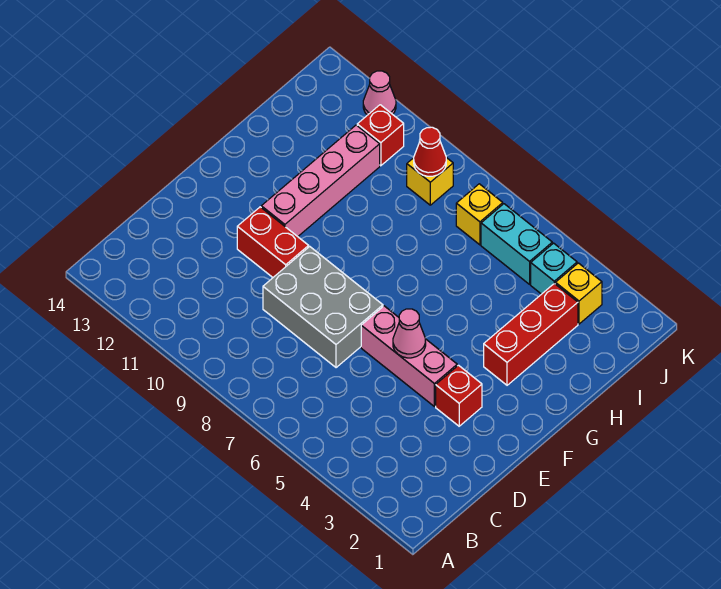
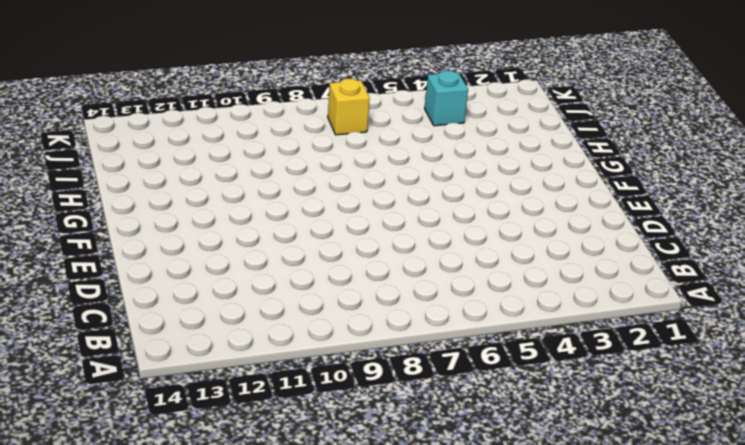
none -> grey 2x3 brick [263,247,383,368]
none -> red 1x1 brick [436,365,482,426]
none -> pink 1x3 brick [361,306,457,406]

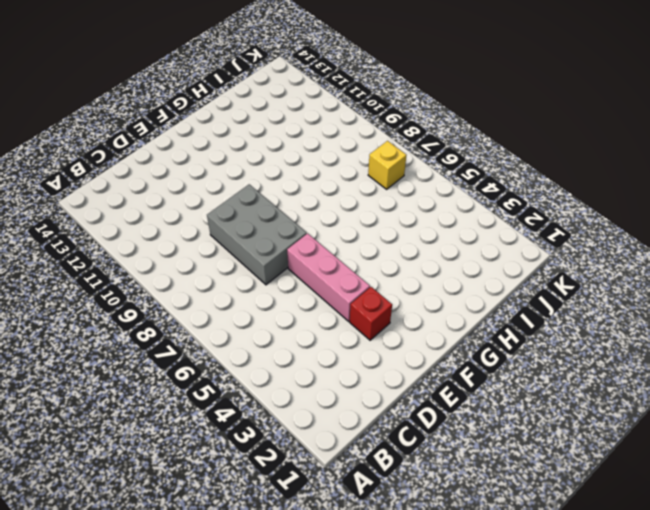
none -> red 1x2 brick [237,207,309,277]
none -> pink 1x4 brick [261,125,380,237]
none -> red 1x3 brick [484,283,578,385]

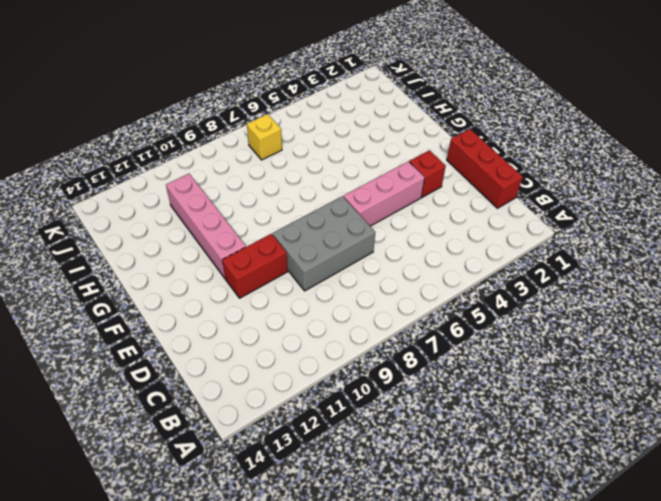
red 1x3 brick [447,129,523,208] -> red 1x3 brick moved to [484,283,578,385]
none -> yellow 1x1 brick [555,263,602,324]
none -> cyan 1x1 brick [531,243,577,294]
none -> cyan 1x2 brick [481,204,552,284]

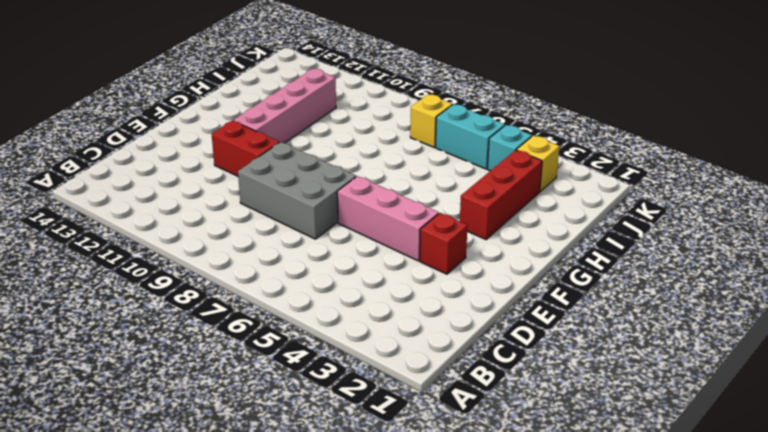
none -> yellow 1x1 brick [407,158,453,205]
none -> red 1x1 brick [357,105,404,166]
none -> pink 1x1 cone [363,71,396,115]

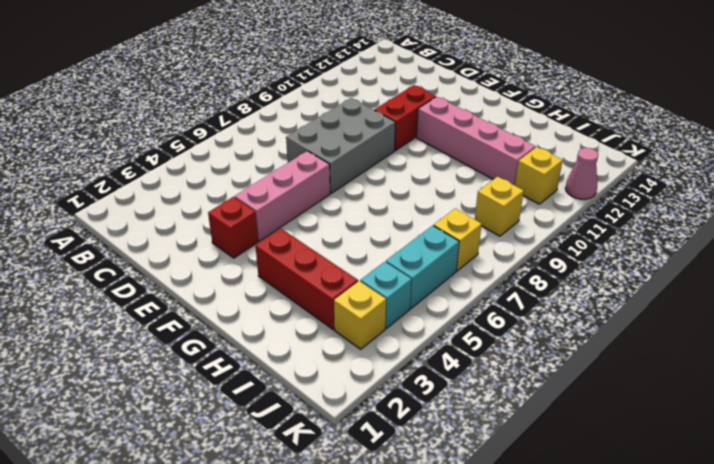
yellow 1x1 brick [515,147,563,204] -> red 1x1 brick [357,105,404,166]
none -> pink 1x1 cone [393,309,426,358]
none -> red 1x1 cone [414,127,446,176]

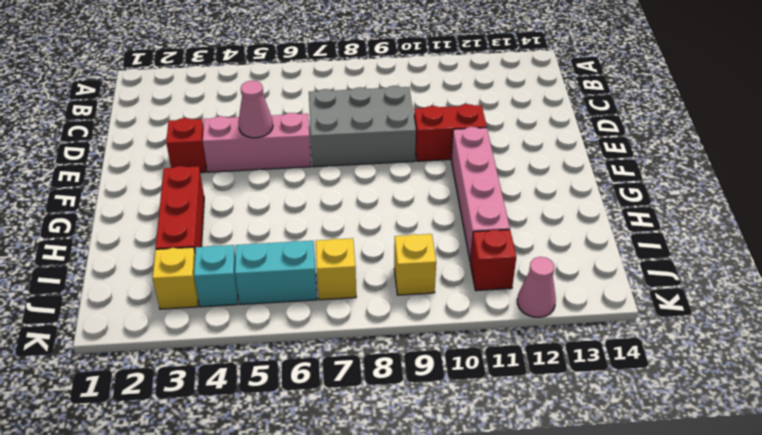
none -> red 1x1 cone [414,127,446,176]

